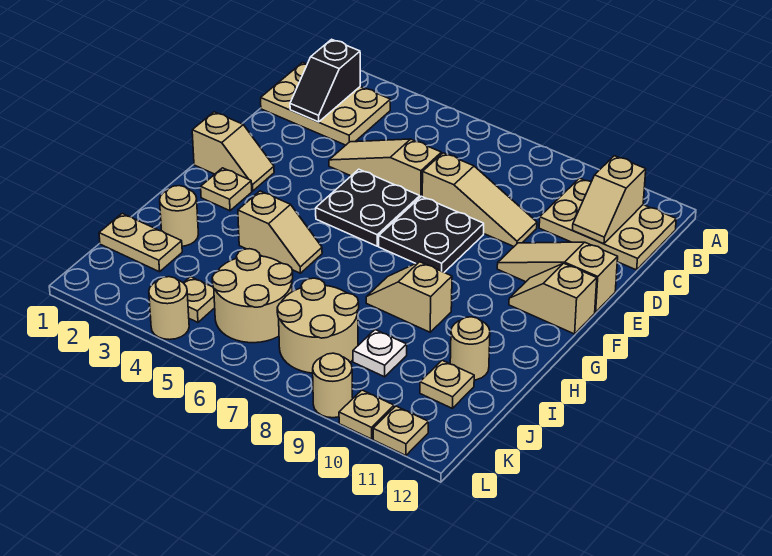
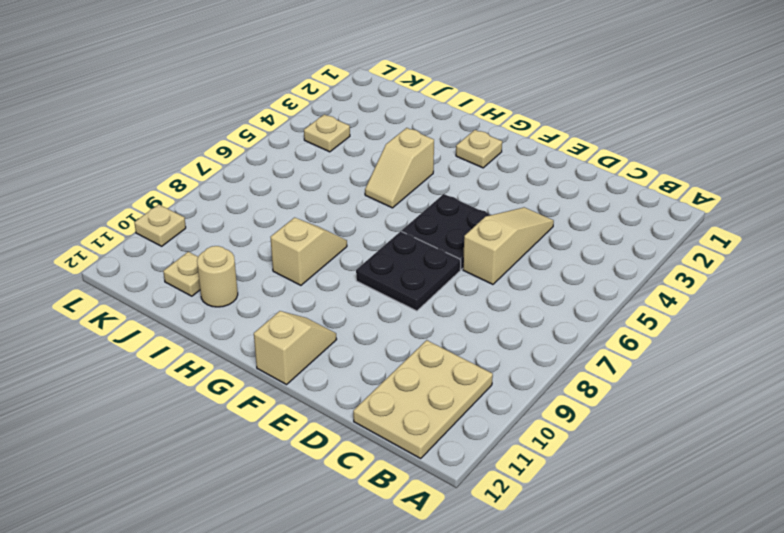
none -> tan 2x3 plate [261,63,390,145]
none -> tan 1x3 slope [422,153,537,246]
none -> tan 1x3 slope [497,242,618,312]

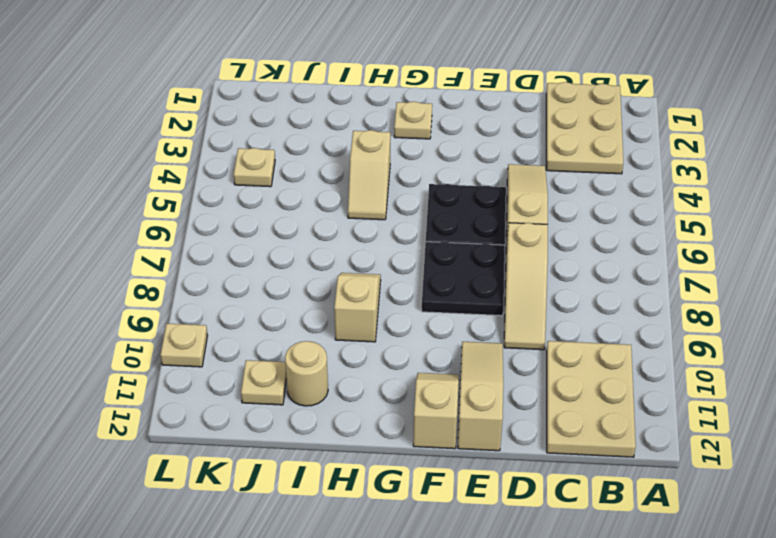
none -> tan 1x2 slope [192,112,274,191]
none -> tan 1x1 round brick [160,186,198,246]
none -> tan 1x2 plate [99,214,182,272]

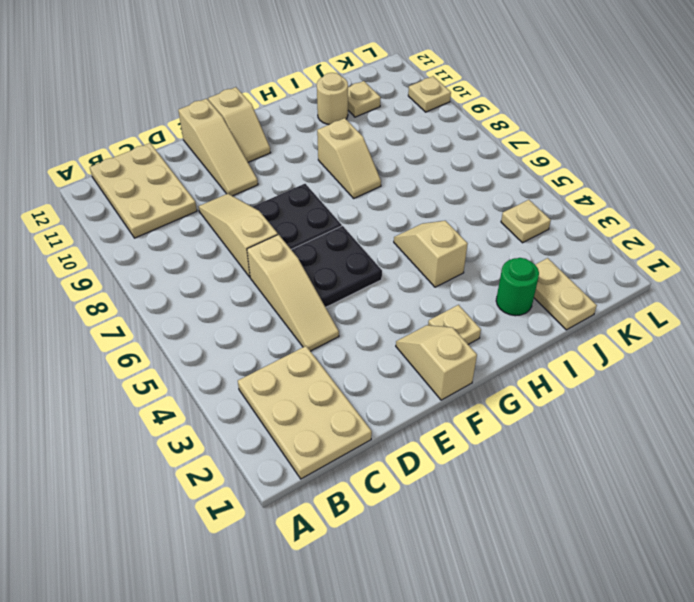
green 1x1 round brick [496,258,539,316] -> tan 1x1 round brick [160,186,198,246]
none -> tan 2x2 round brick [212,249,293,343]
none -> tan 2x2 round brick [277,278,359,373]
none -> white 1x1 plate [353,330,407,377]

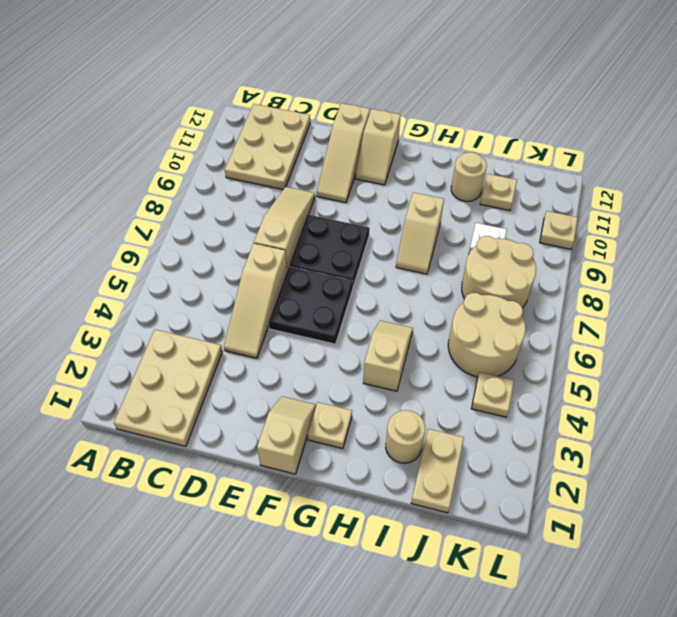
none -> tan 1x1 round brick [149,277,189,340]
none -> tan 1x1 round brick [313,353,353,418]
none -> tan 1x1 plate [373,406,428,455]

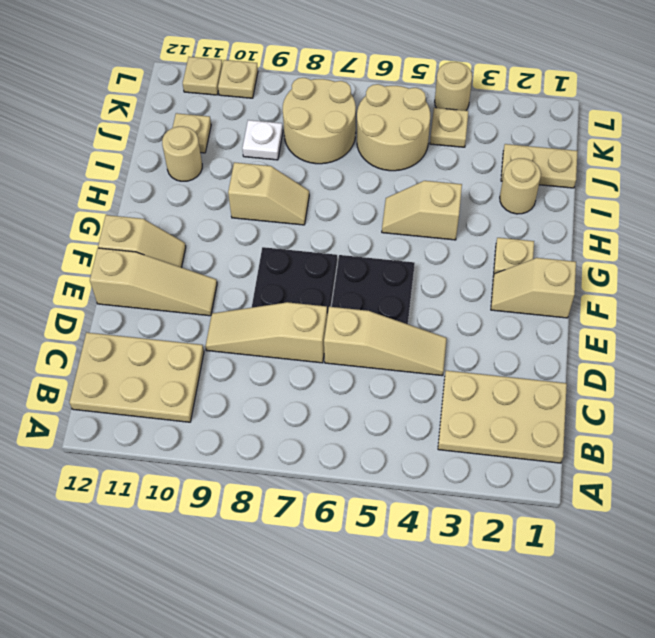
none -> tan 1x1 round brick [313,353,353,418]
none -> black 1x2 slope [290,39,360,122]
none -> tan 1x2 slope [573,156,646,244]

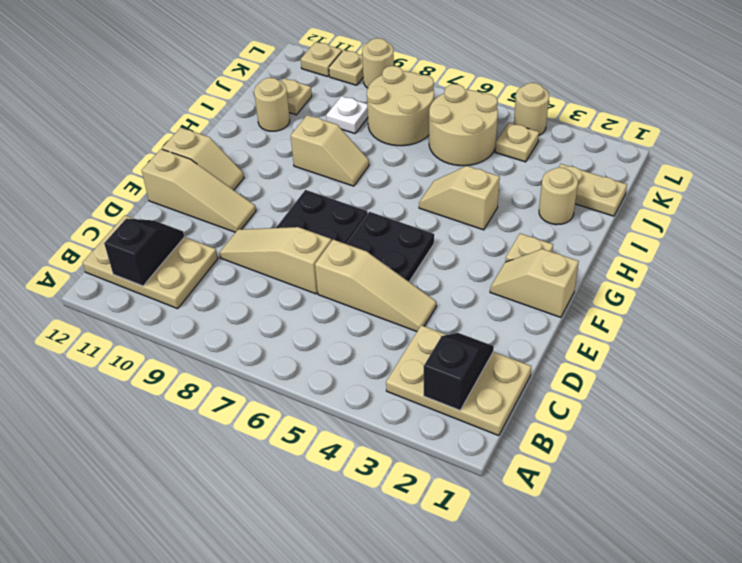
black 1x2 slope [104,218,184,286] -> tan 1x2 slope [573,156,646,244]

